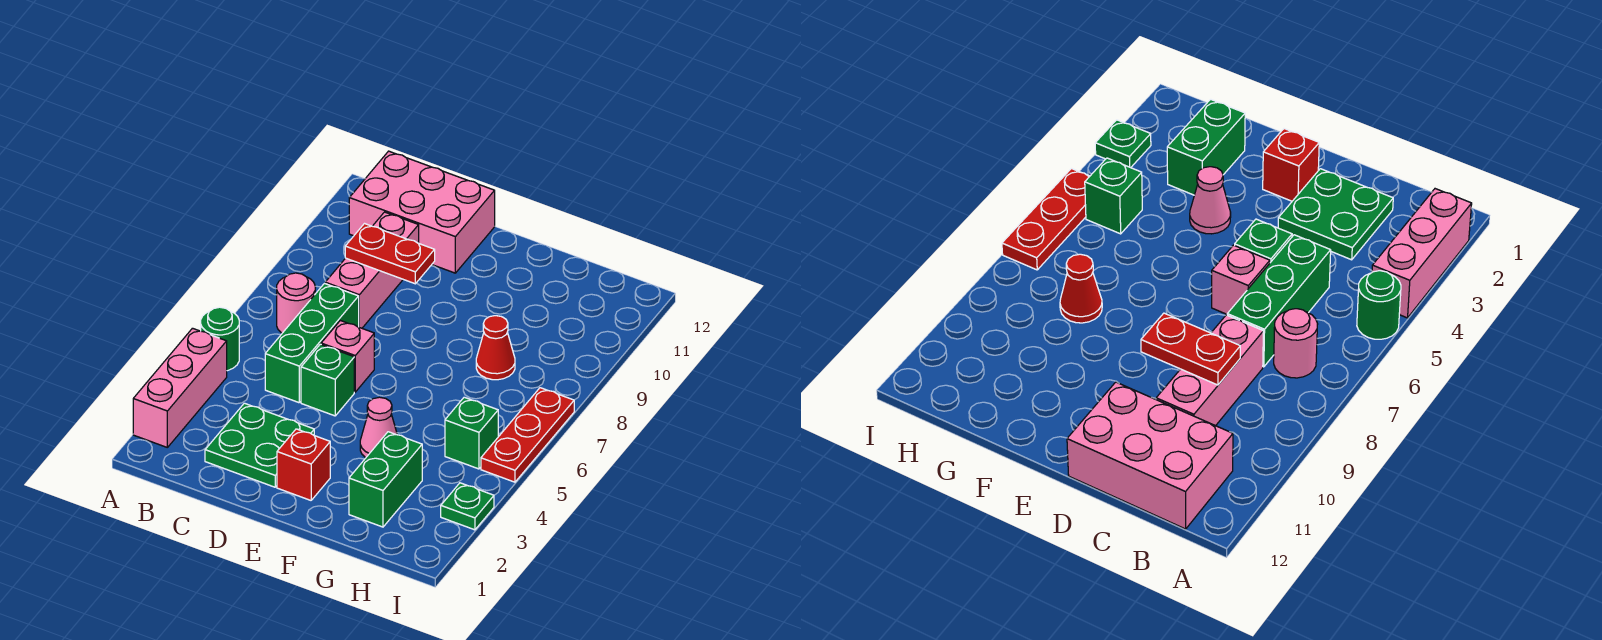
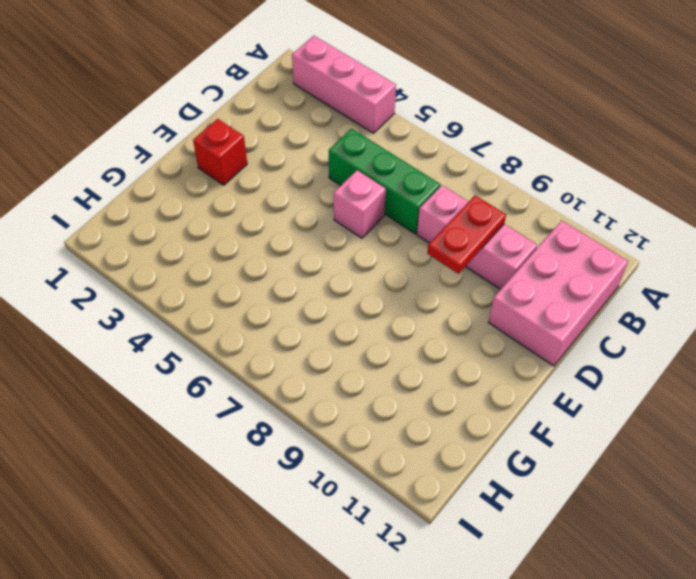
none -> green 1x1 round brick [201,307,239,371]
none -> pink 1x1 round brick [277,273,315,333]
none -> green 2x2 plate [205,403,314,487]

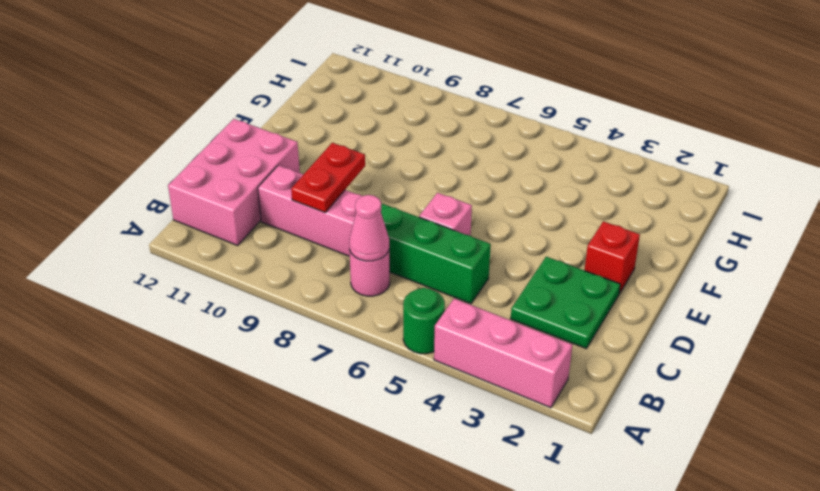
pink 1x1 cone [349,195,389,261] -> pink 1x1 cone moved to [360,397,397,458]
none -> green 1x1 brick [301,344,354,416]
none -> green 1x2 brick [349,432,422,527]
none -> red 1x1 cone [476,316,515,380]

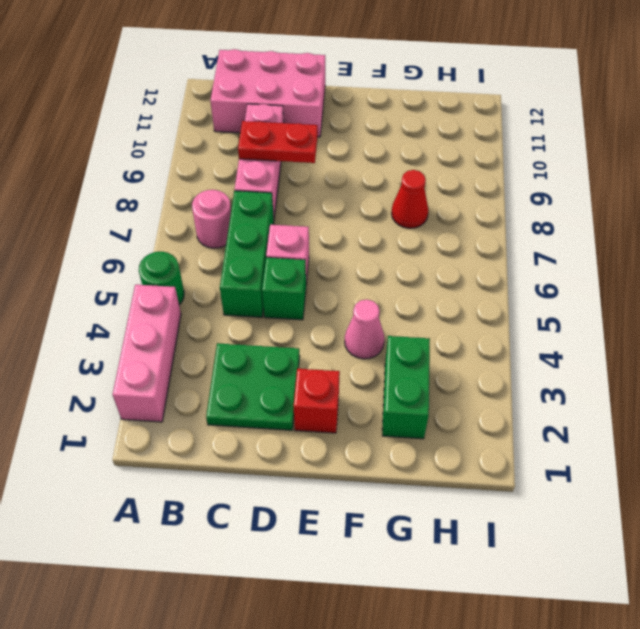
none -> green 1x1 brick [445,397,498,469]
none -> green 1x1 plate [441,483,494,530]
none -> red 1x3 plate [481,388,574,482]

